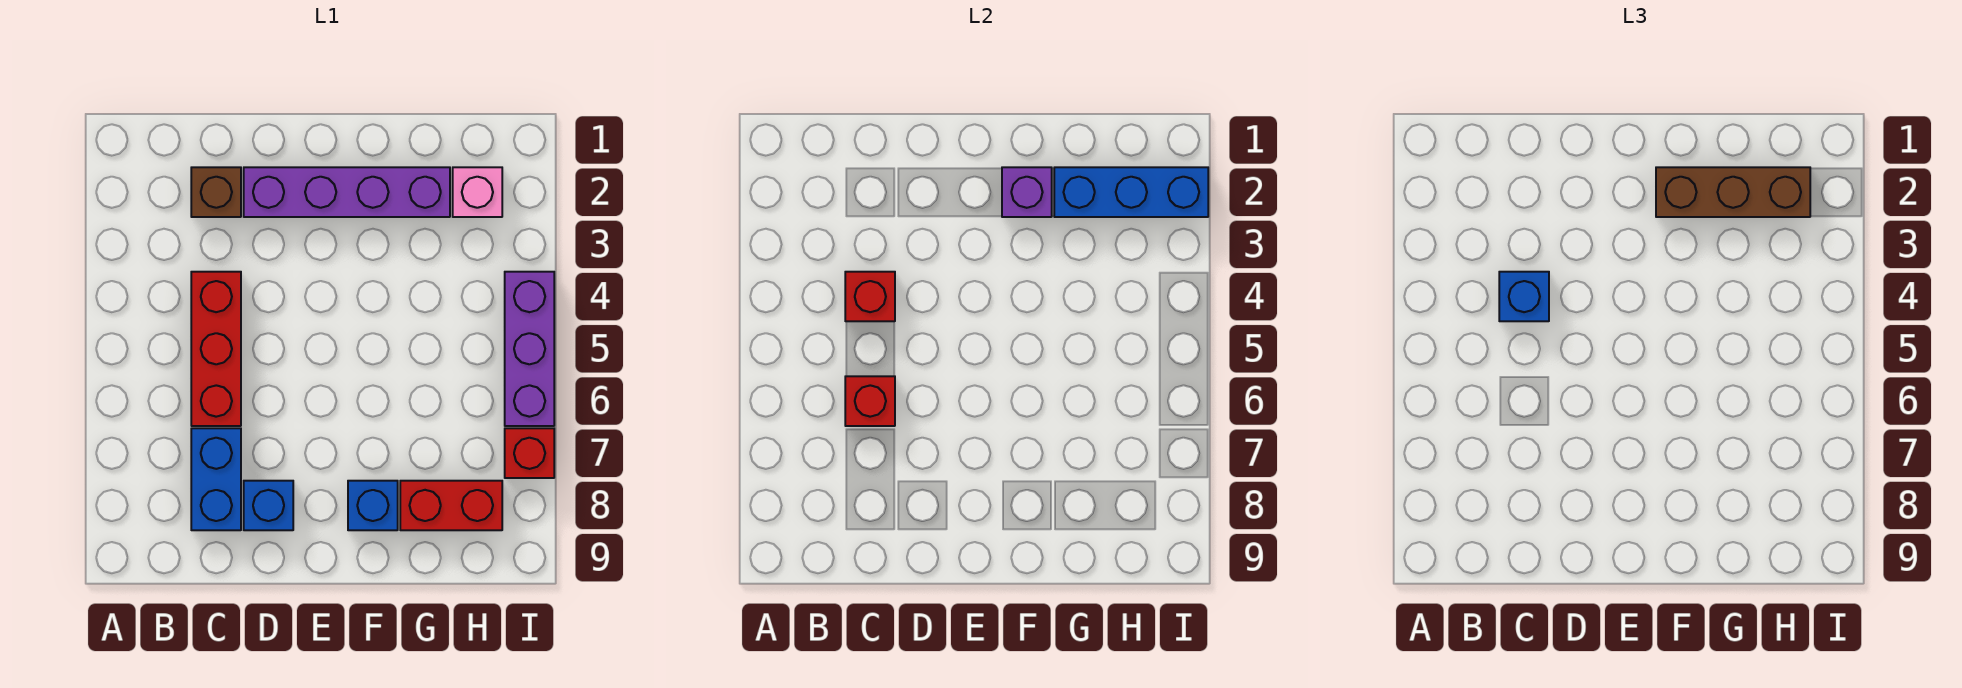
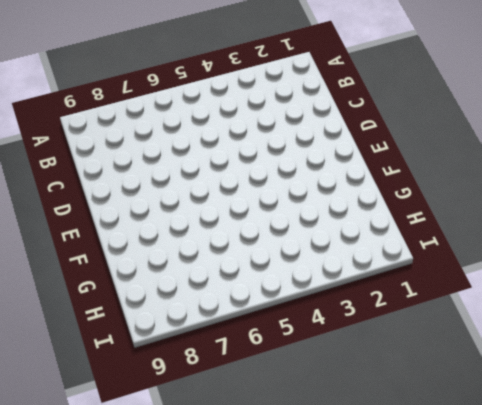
none -> brown 1x1 brick [191,167,241,217]
none -> red 1x3 brick [191,272,241,426]
none -> blue 1x2 brick [191,428,241,530]

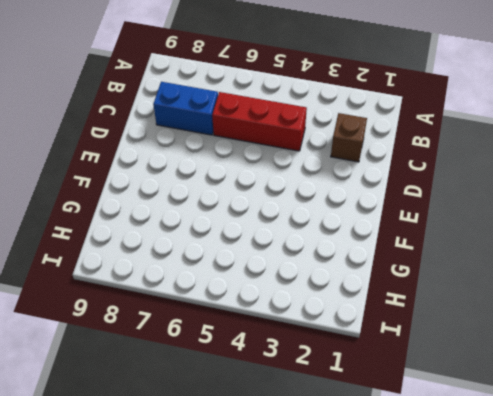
none -> purple 1x4 brick [244,167,450,217]
none -> blue 1x1 brick [244,481,293,530]
none -> blue 1x1 brick [348,481,398,530]

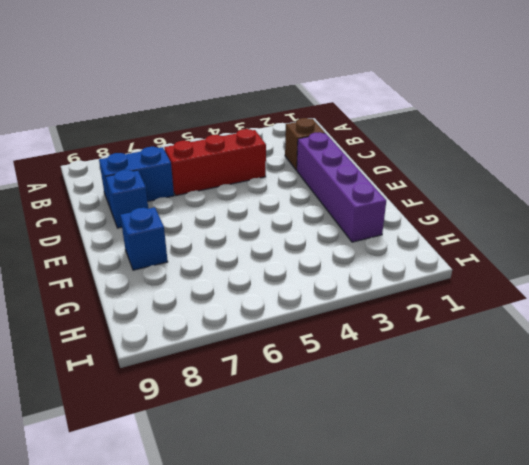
none -> red 1x2 brick [400,481,502,530]
none -> pink 1x1 brick [453,167,502,217]
none -> purple 1x3 brick [505,272,554,426]

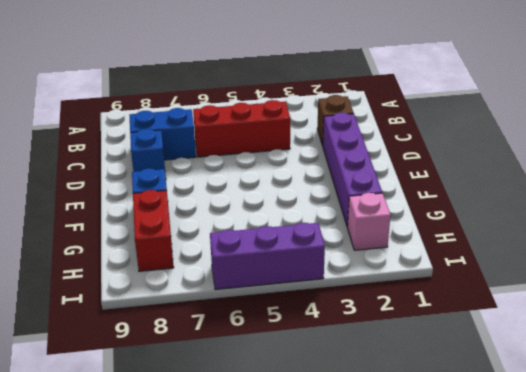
none -> red 1x1 brick [505,428,554,478]
none -> red 1x1 brick [845,272,895,321]
none -> red 1x1 brick [845,376,895,426]

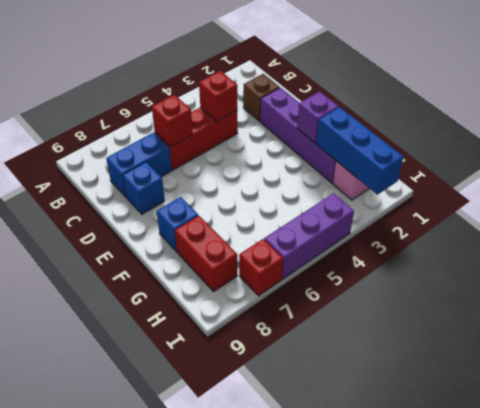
none -> blue 1x1 brick [1499,272,1549,321]
none -> brown 1x3 brick [1656,167,1810,217]

